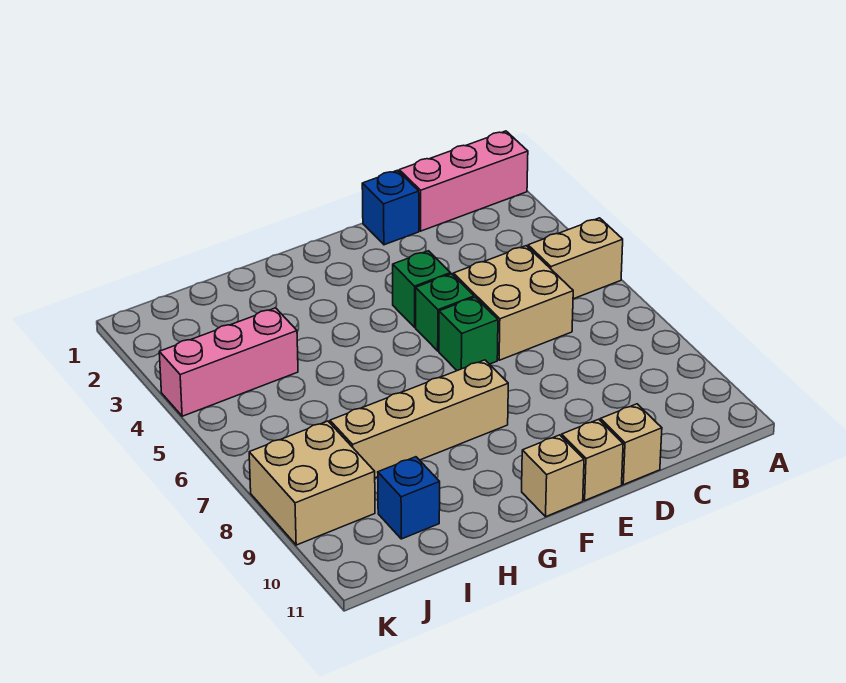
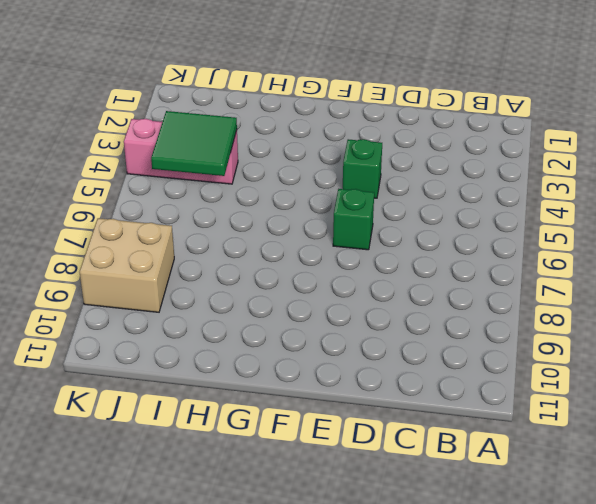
green 2x2 tile [151,111,237,176] -> none
none -> pink 1x3 brick [399,131,528,231]
none -> tan 1x2 brick [528,218,623,299]
none -> tan 2x2 brick [453,246,573,360]

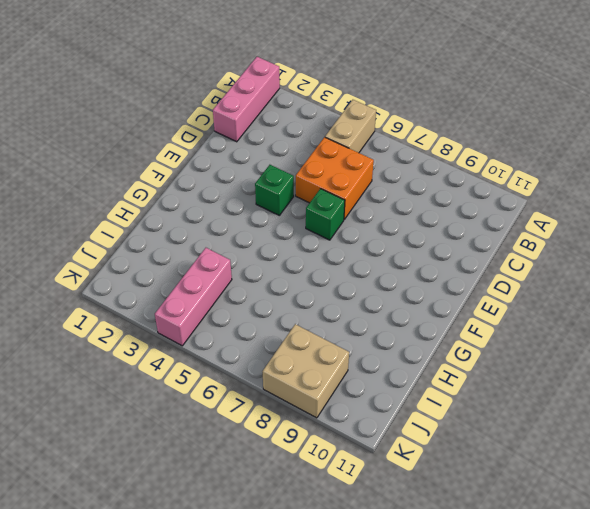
orange 2x2 brick [296,137,374,219] -> tan 2x2 brick [453,246,573,360]
none -> blue 1x1 brick [362,170,419,245]
none -> tan 1x1 brick [600,404,662,485]
none -> green 1x1 brick [416,274,474,351]

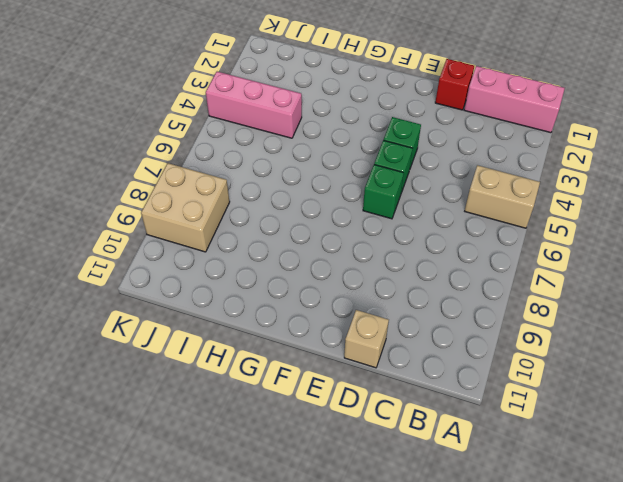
red 1x1 brick [435,59,474,110] -> blue 1x1 brick [362,170,419,245]
none -> tan 2x2 brick [453,246,573,360]
none -> tan 1x1 brick [562,419,623,500]
none -> tan 1x4 brick [330,360,508,478]

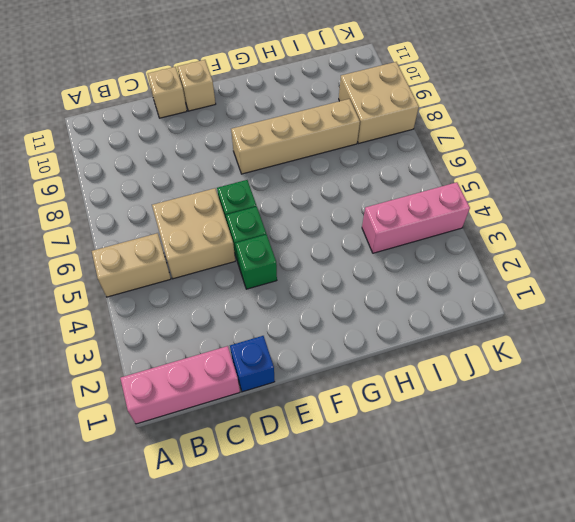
none -> tan 1x1 brick [522,435,584,517]
none -> blue 1x1 brick [378,457,440,539]

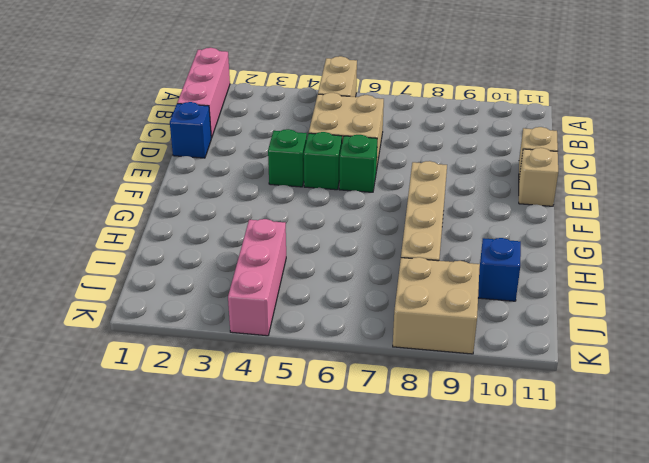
none -> tan 1x1 brick [522,435,584,517]

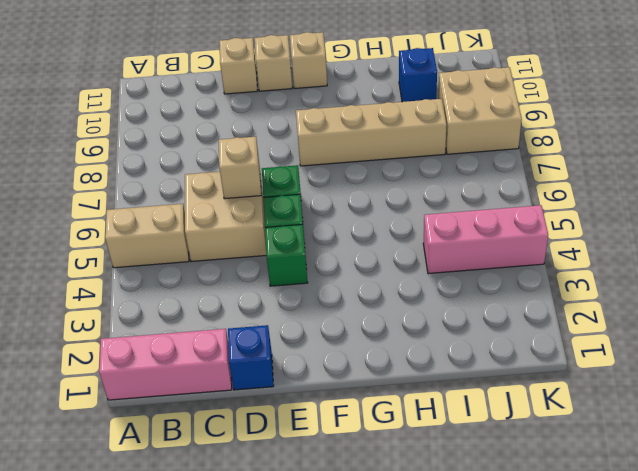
tan 1x1 brick [219,137,261,199] -> none

